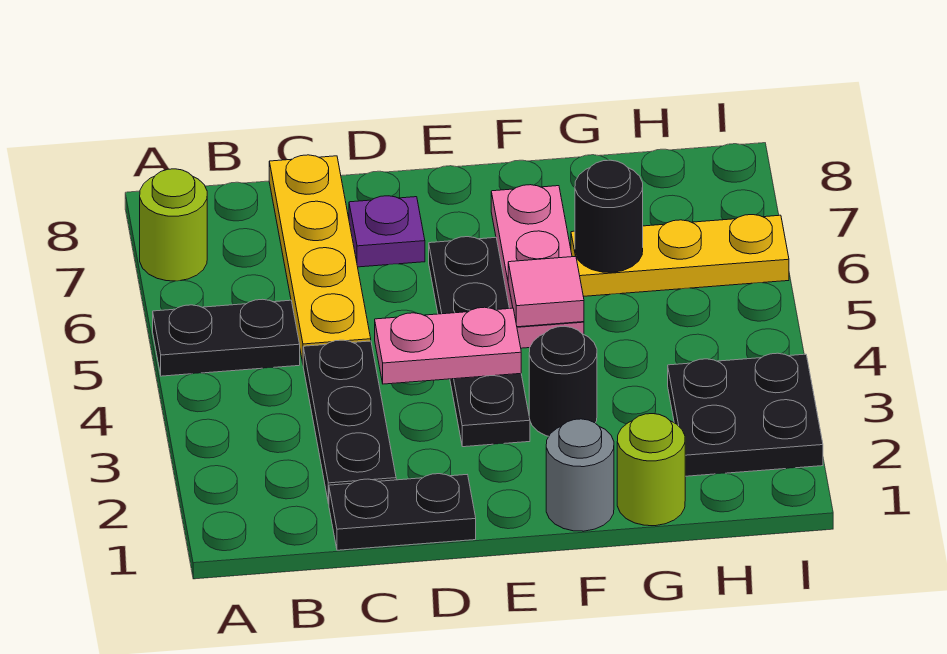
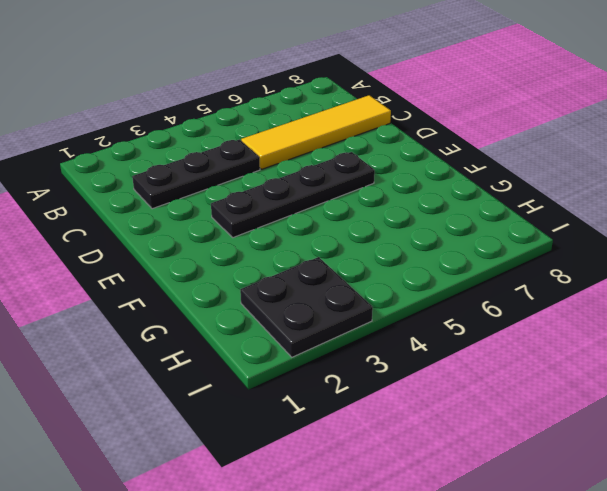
yellow 1x4 tile [241,95,391,169] -> yellow 1x4 plate [269,155,371,363]
none -> black 1x2 plate [153,299,300,376]
none -> lime 1x1 round brick [140,169,207,281]
none -> black 1x2 plate [329,474,476,550]

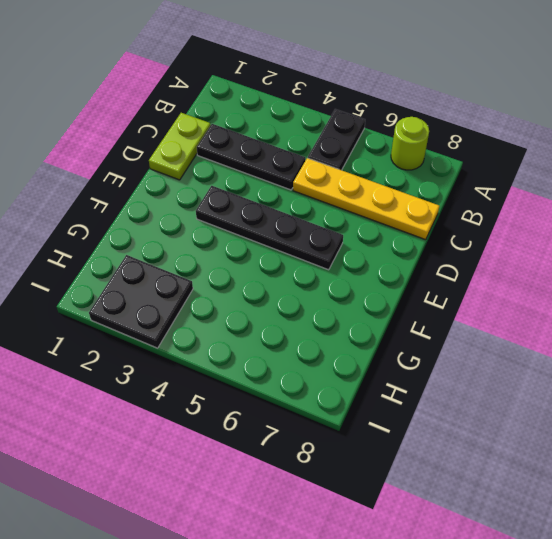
lime 1x2 plate [149,113,211,180] -> black 1x2 plate [329,474,476,550]
none -> purple 1x1 plate [349,196,425,267]
none -> grey 1x1 round brick [546,419,614,531]
none -> black 1x1 round brick [529,326,597,436]

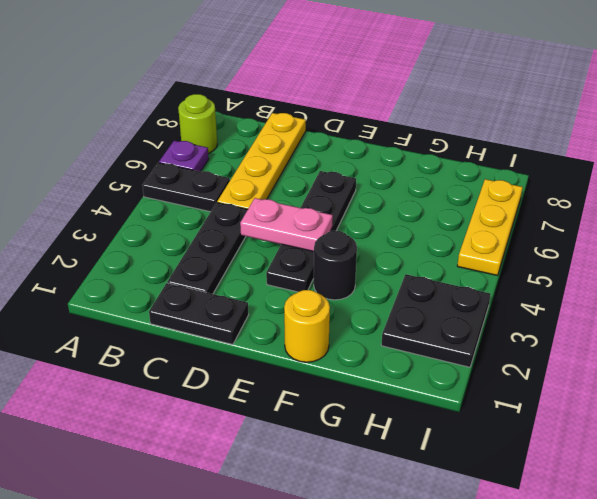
purple 1x1 plate [159,141,209,172] -> purple 1x1 plate moved to [349,196,425,267]
yellow 1x1 round brick [284,290,330,362] -> grey 1x1 round brick [546,419,614,531]
yellow 1x3 plate [457,179,523,275] -> yellow 1x3 plate turned to [571,215,789,296]
none -> pink 1x3 plate [491,185,584,348]
none -> lime 1x1 round brick [617,414,685,526]
none -> pink 1x1 tile [508,256,584,327]

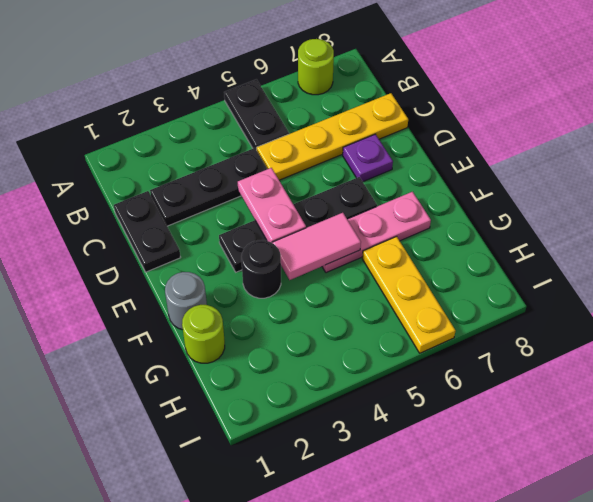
pink 1x2 tile [272,213,361,280] -> pink 1x1 tile [508,256,584,327]
none -> black 2x2 plate [668,353,823,476]
none -> black 1x1 round brick [575,160,643,272]

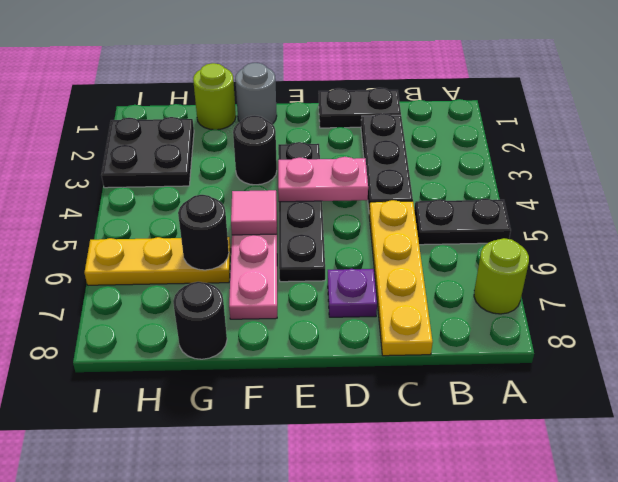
black 1x1 round brick [173,282,227,359] -> none

